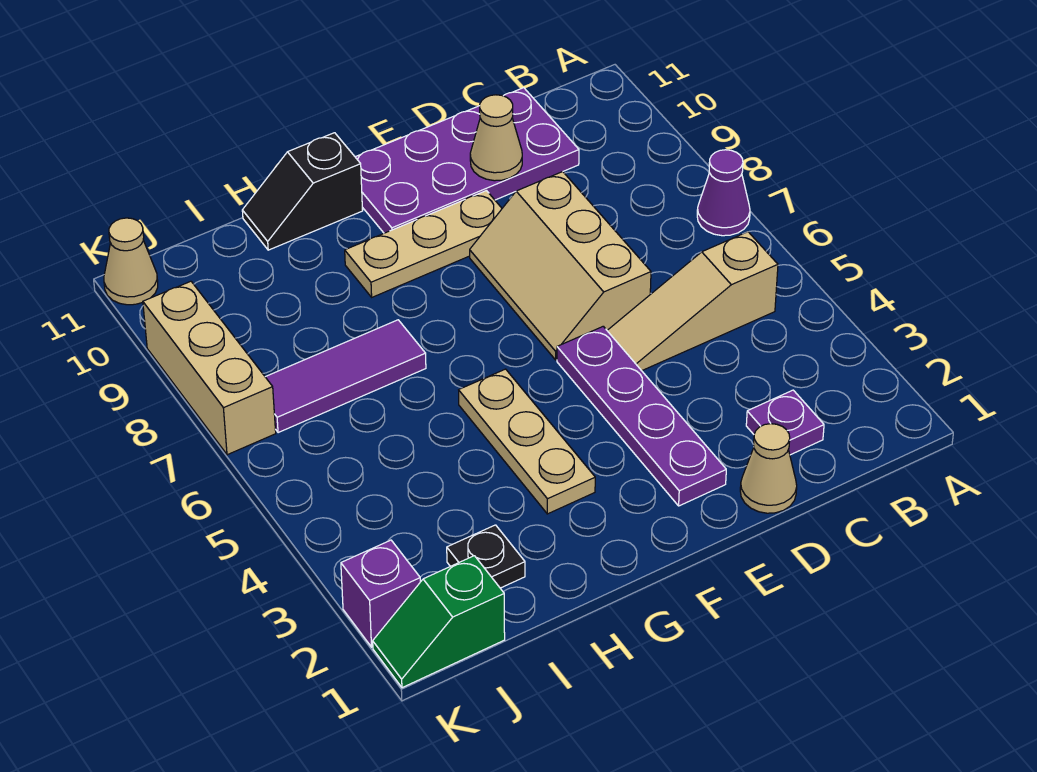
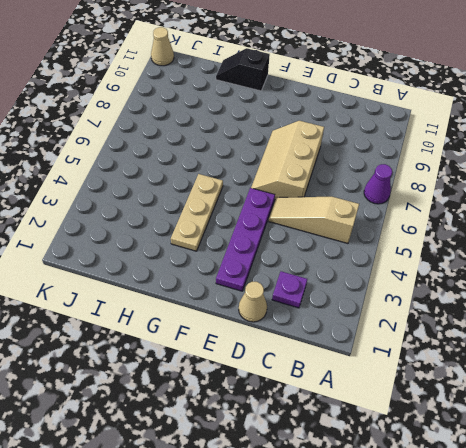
none -> purple 2x4 plate [356,88,579,233]
none -> tan 1x3 plate [345,191,502,297]
none -> purple 1x3 tile [266,320,426,433]

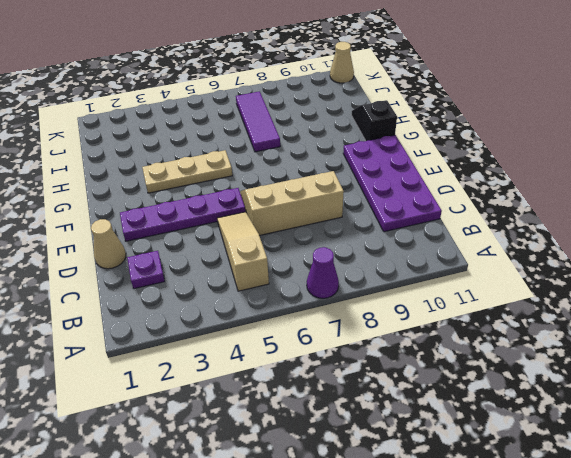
none -> tan 1x3 plate [345,191,502,297]
none -> black 1x1 plate [447,525,525,588]
none -> green 1x2 slope [373,556,505,688]

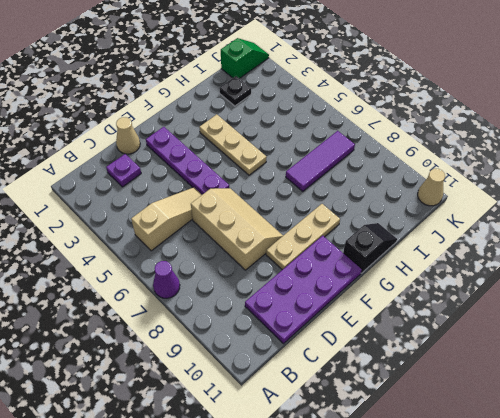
none -> purple 1x1 brick [341,540,420,647]
none -> tan 1x3 brick [143,281,276,455]
none -> tan 1x1 cone [470,95,522,181]

